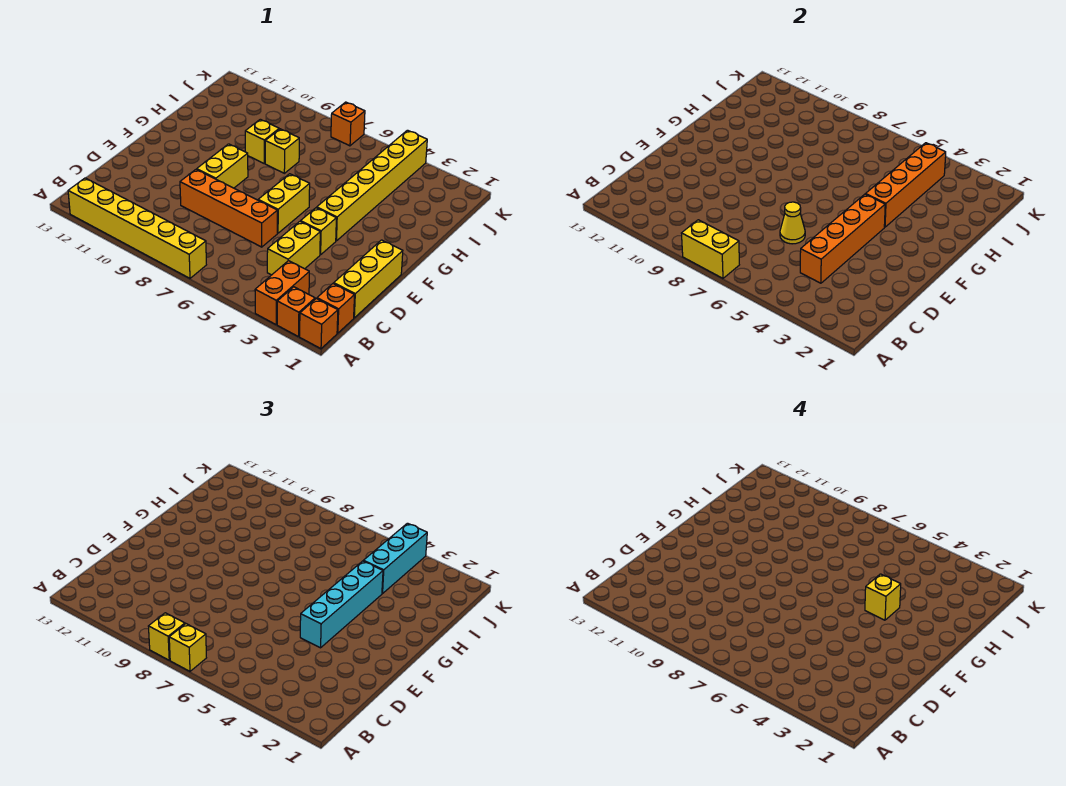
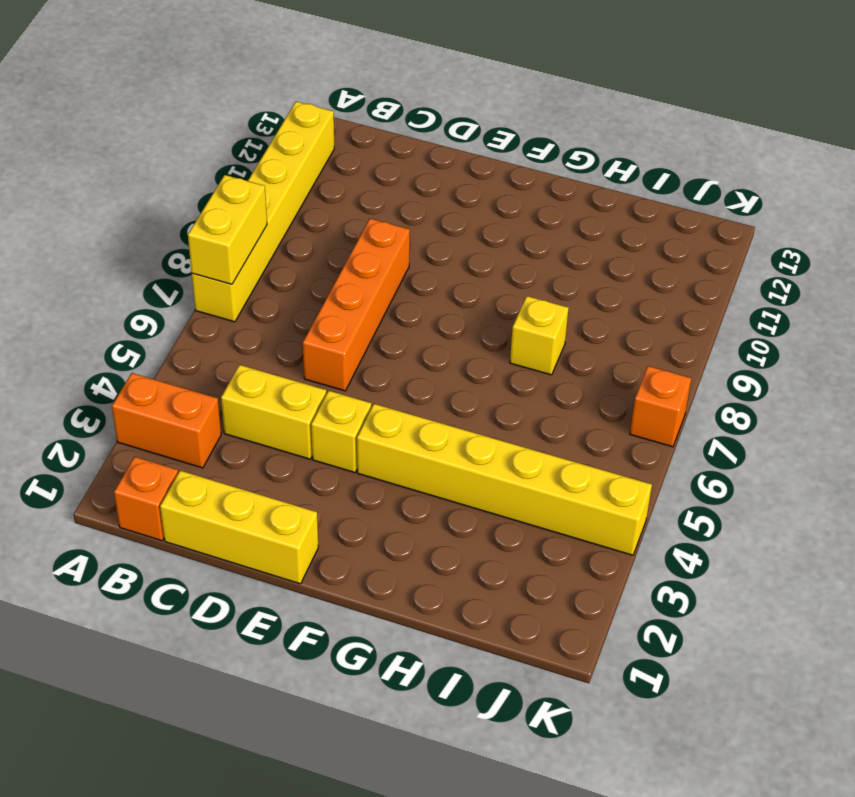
none -> orange 1x1 brick [300,299,338,349]
none -> orange 1x1 brick [277,287,315,336]
none -> yellow 1x2 brick [258,174,310,233]

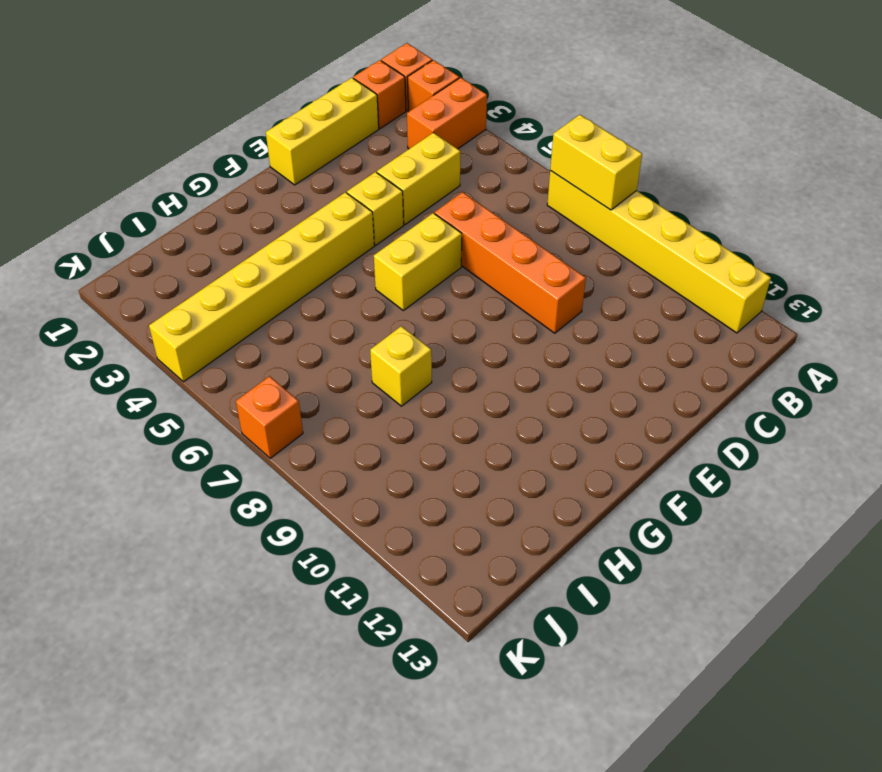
none -> yellow 1x2 brick [197,144,248,188]
none -> yellow 1x1 brick [245,119,279,163]
none -> orange 1x4 brick [800,194,885,283]

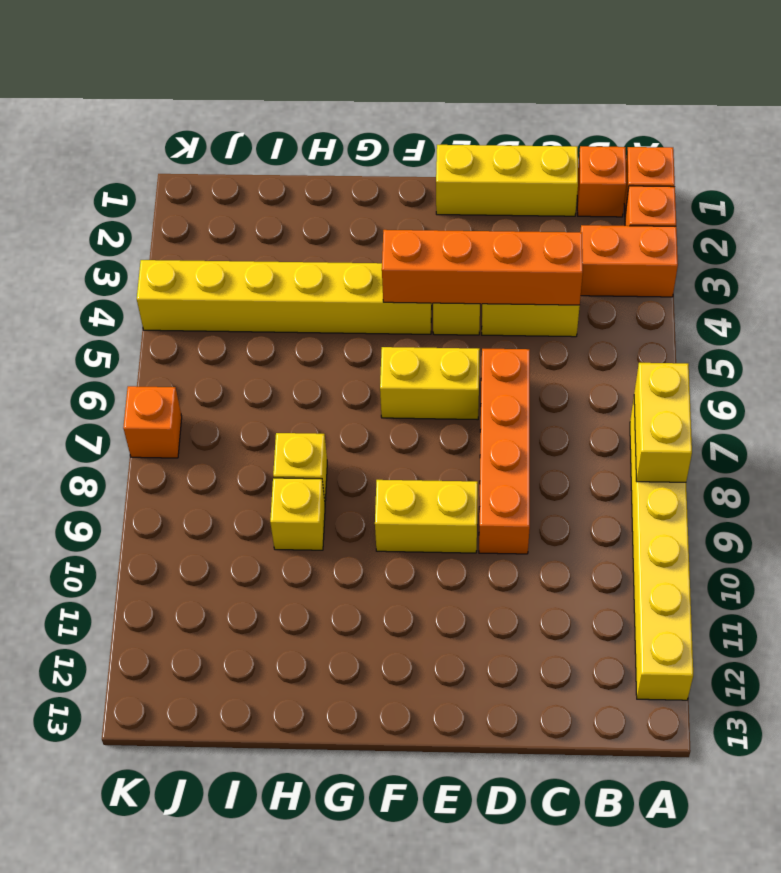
none -> yellow 1x1 cone [780,202,805,244]
none -> orange 1x4 brick [866,143,946,227]
none -> yellow 1x1 brick [169,624,206,671]

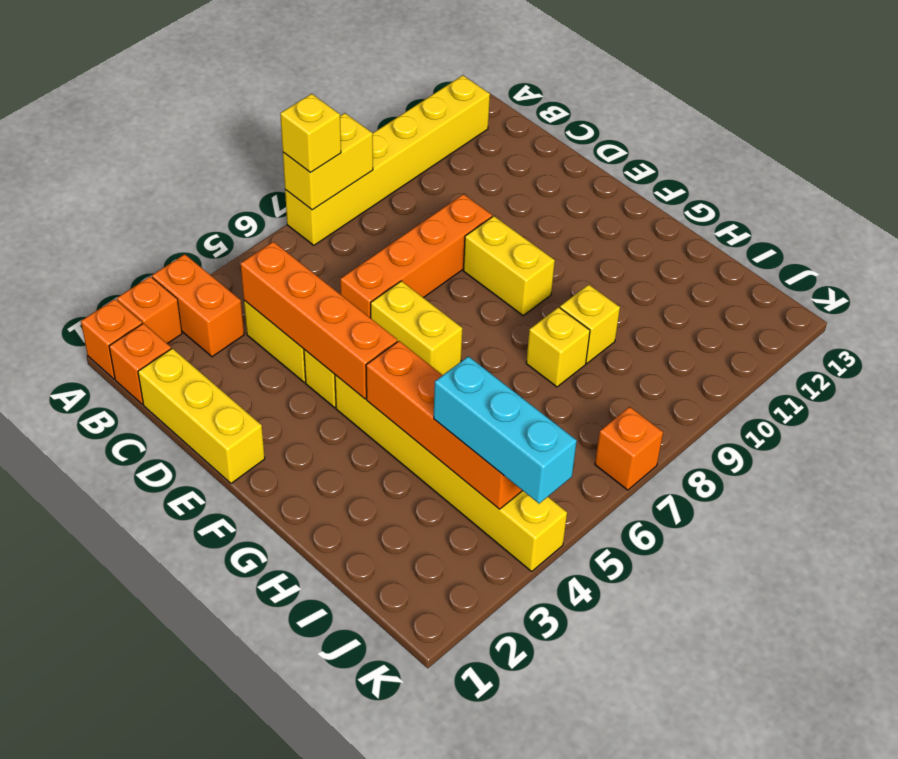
none -> yellow 1x1 cone [780,202,805,244]
none -> yellow 1x1 brick [148,613,185,660]
none -> cyan 1x4 brick [300,561,383,648]

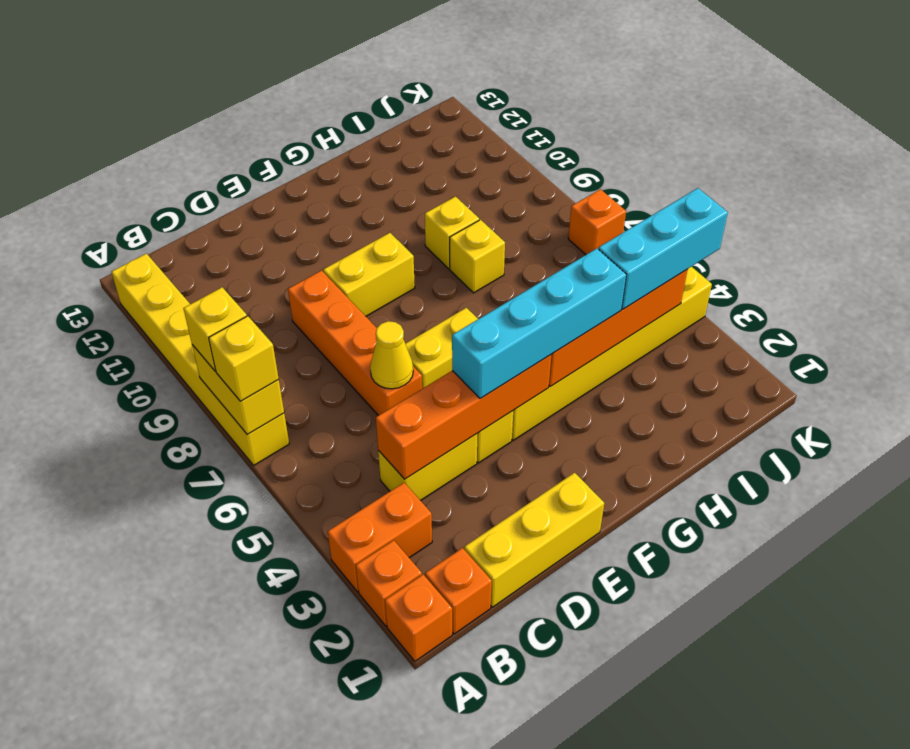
none -> yellow 1x1 brick [865,574,901,620]

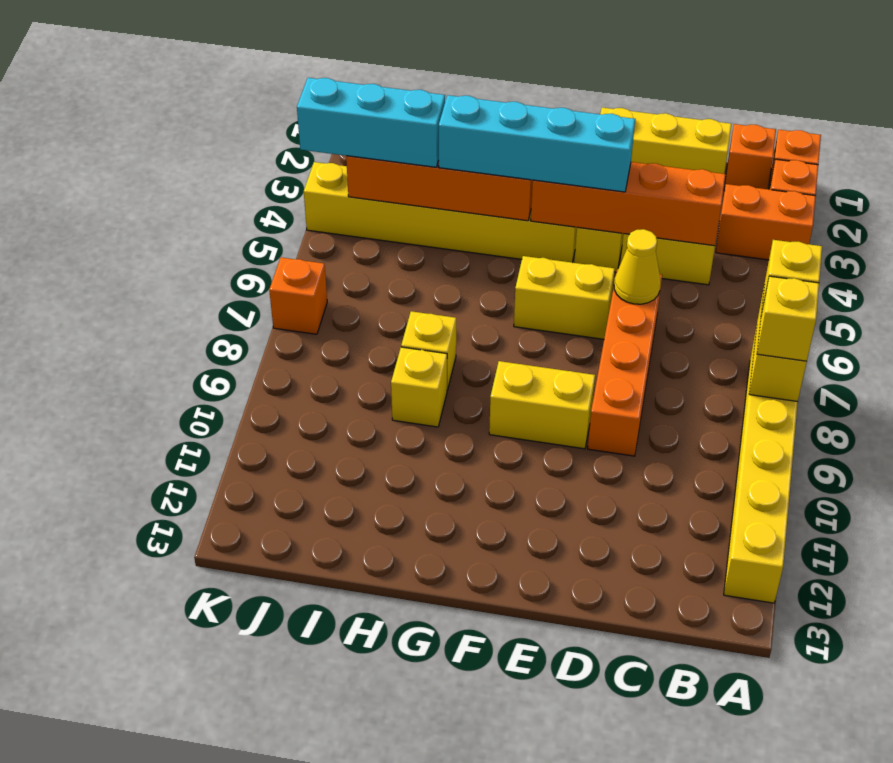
none -> yellow 1x1 brick [865,574,901,620]

